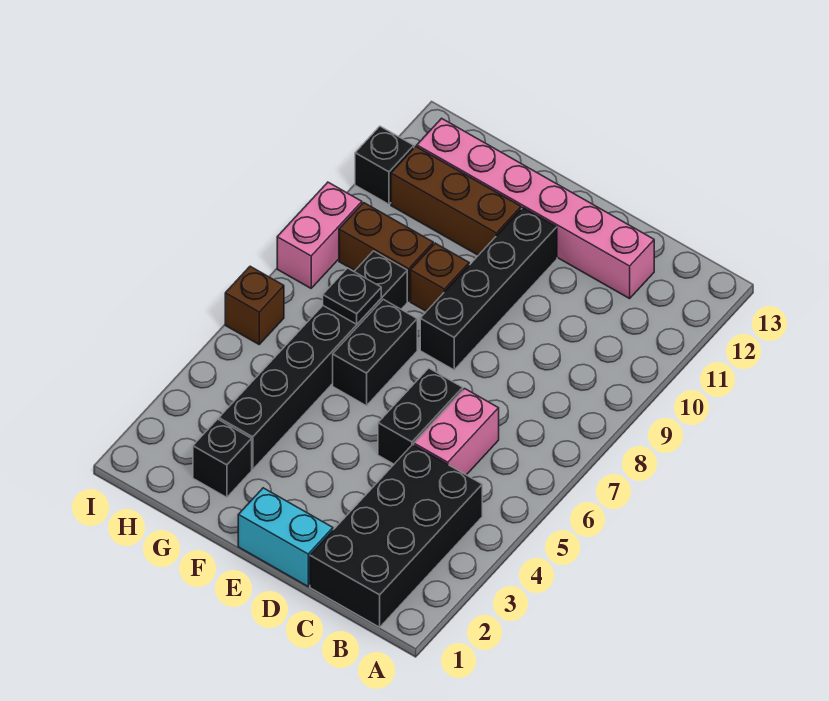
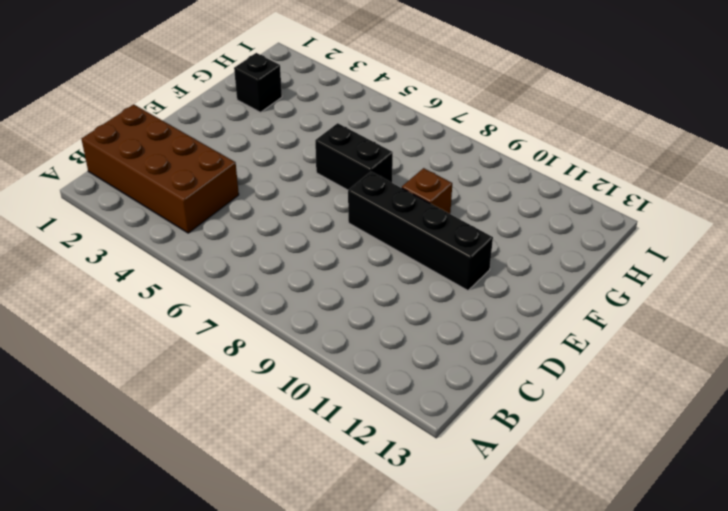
brown 2x4 brick [82,104,239,233] -> black 2x4 brick [310,445,482,627]
none -> pink 1x2 brick [414,389,499,475]
none -> pink 1x6 brick [417,118,654,299]
none -> cyan 1x2 brick [238,488,333,586]

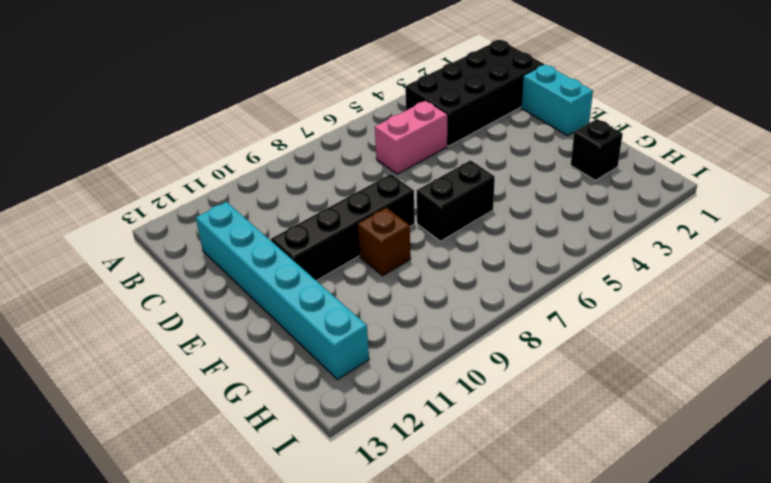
cyan 1x6 brick [196,202,369,380] -> pink 1x6 brick [417,118,654,299]
none -> black 1x2 brick [378,368,463,464]
none -> brown 1x3 brick [391,146,521,255]
none -> black 1x6 brick [219,251,407,469]

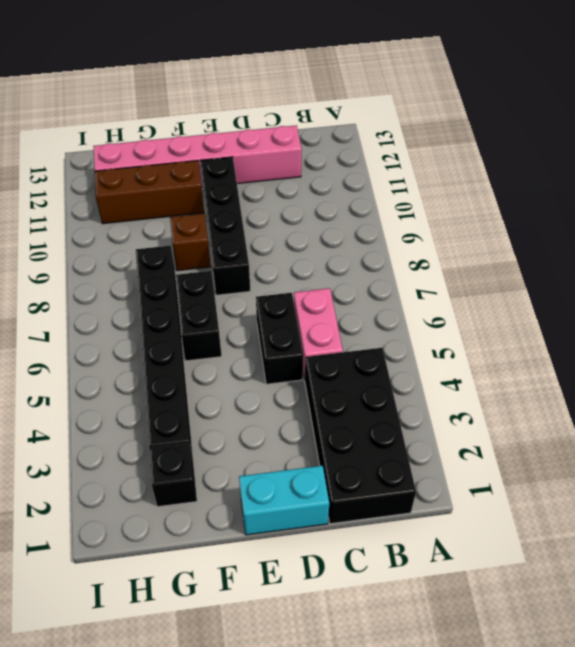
none -> brown 1x2 brick [339,203,433,301]
none -> brown 1x1 brick [225,266,284,344]
none -> pink 1x2 brick [277,182,362,288]

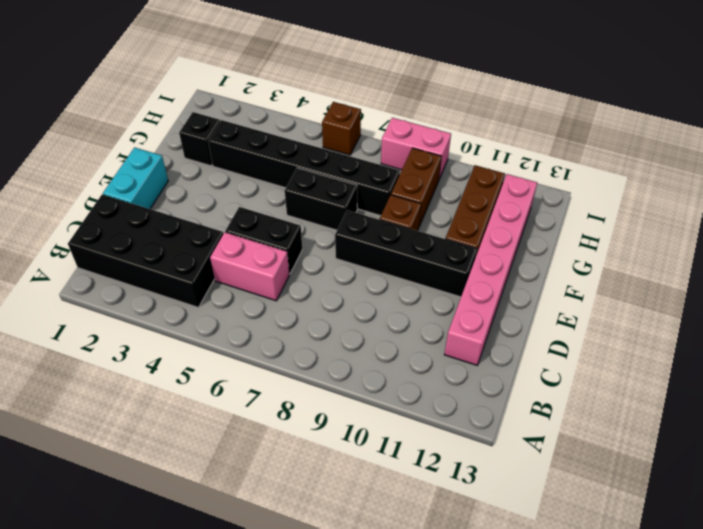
none -> black 1x1 brick [355,126,414,204]
none -> black 1x1 plate [323,268,381,324]

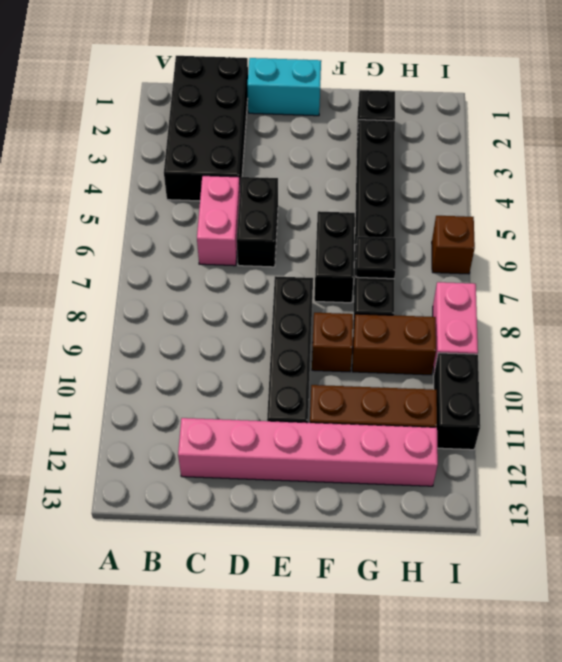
black 1x2 brick [434,353,480,450] -> black 1x1 brick [355,126,414,204]

